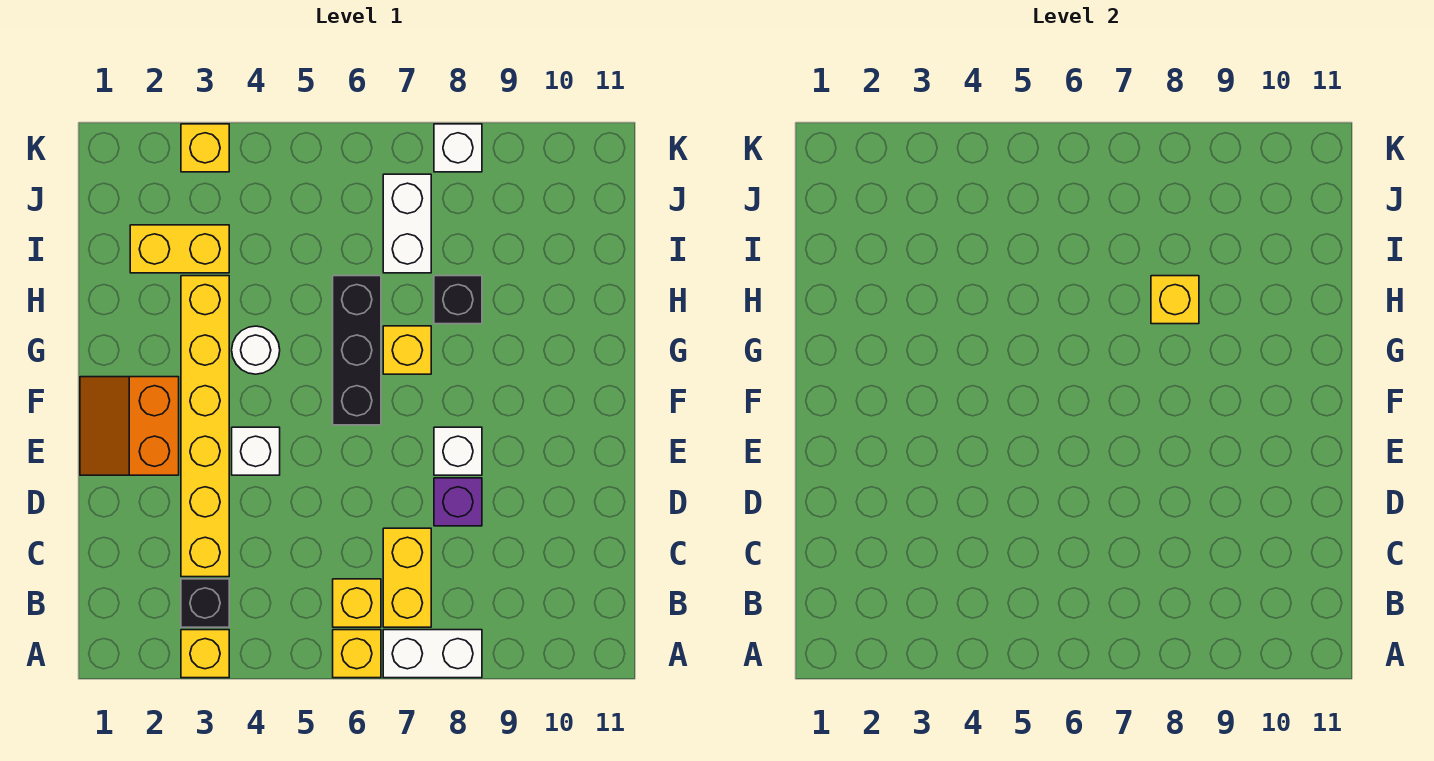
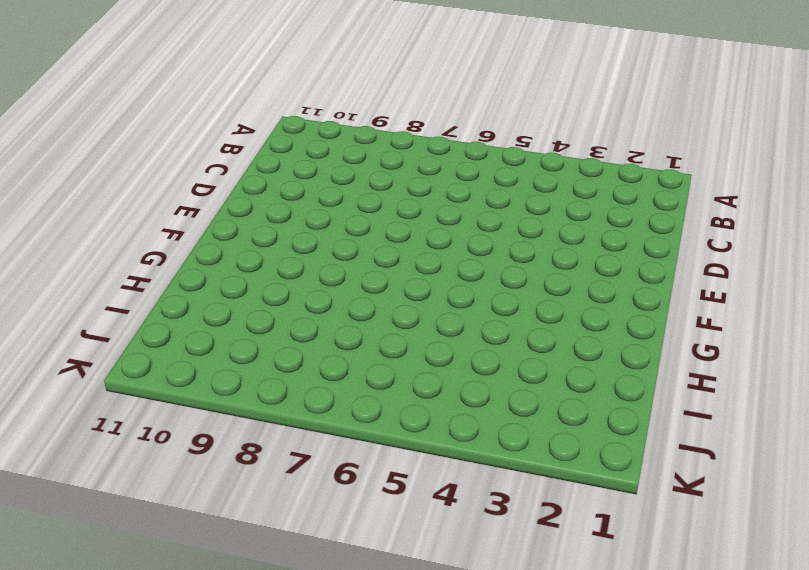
none -> yellow 1x1 brick [181,630,229,678]
none -> yellow 1x1 brick [333,630,381,678]
none -> white 1x2 brick [383,630,482,678]

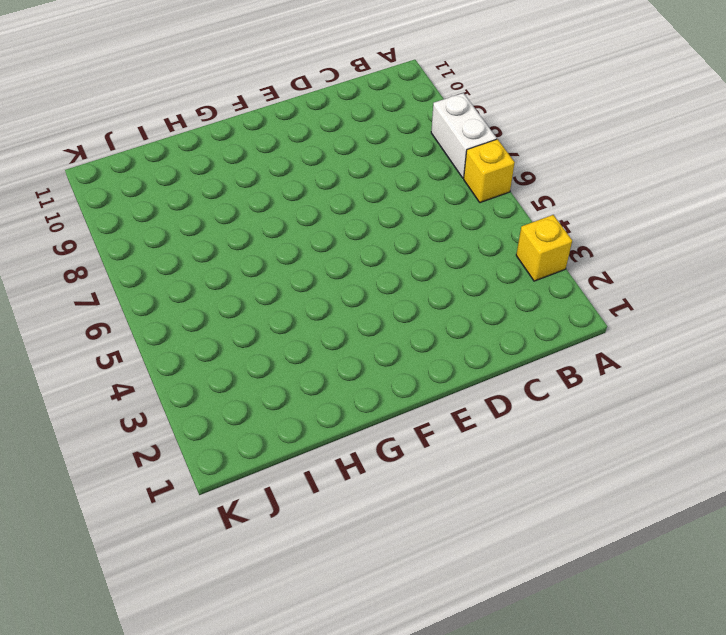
none -> black 1x1 brick [181,579,229,627]
none -> yellow 1x1 brick [333,579,381,627]
none -> yellow 1x2 brick [383,528,431,627]

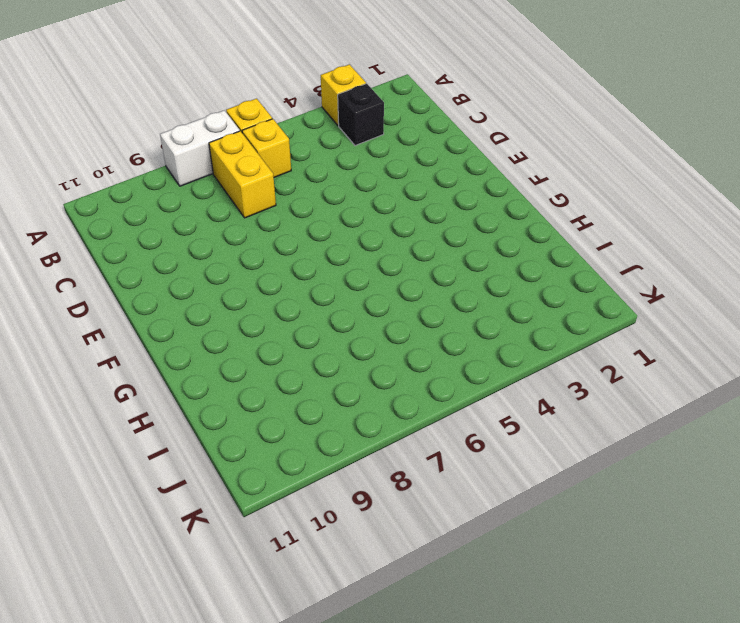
none -> yellow 1x6 brick [181,276,229,577]
none -> purple 1x1 brick [434,478,482,526]
none -> orange 2x2 slope [80,377,179,475]

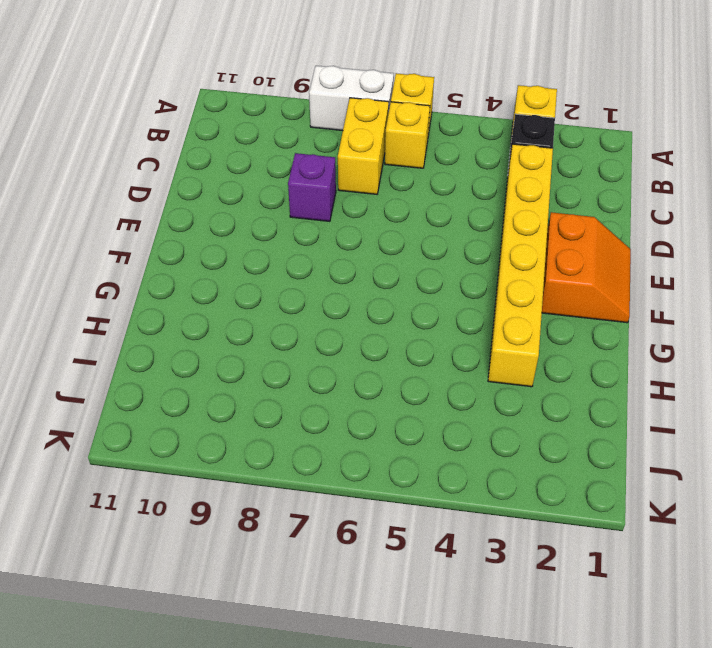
none -> white 1x1 brick [232,427,280,475]
none -> white 1x1 brick [434,427,482,475]
none -> black 1x3 brick [333,276,381,425]

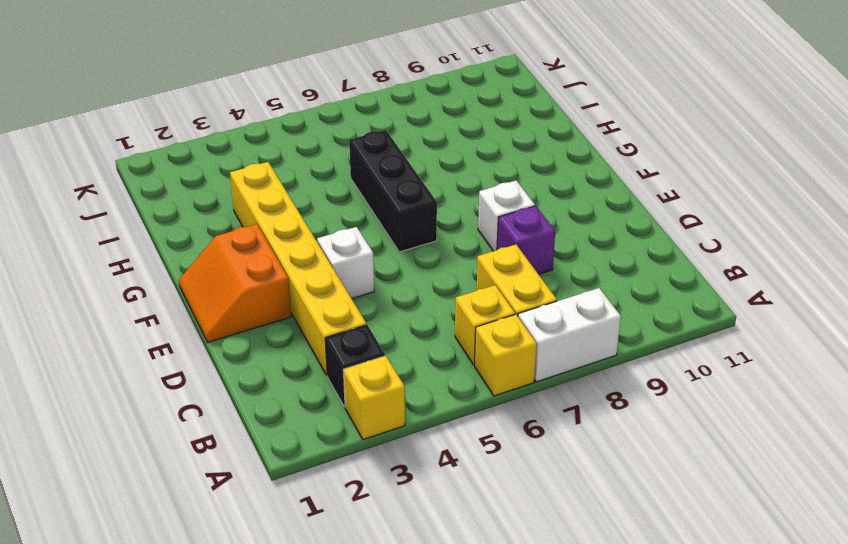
none -> white 1x1 round brick [232,326,280,374]
none -> yellow 1x1 brick [383,326,431,374]
none -> black 1x1 brick [434,276,482,324]

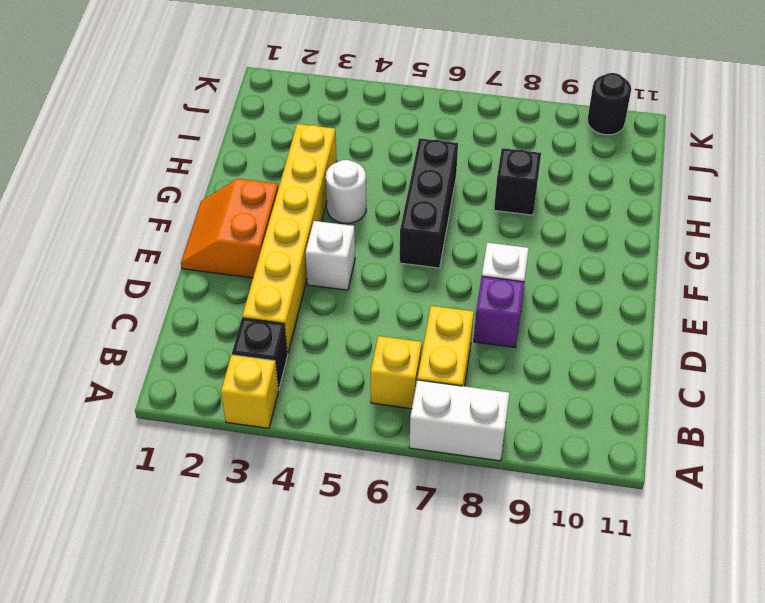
black 1x1 round brick [587,73,631,135] -> none
none -> yellow 1x1 brick [333,630,381,678]
none -> yellow 1x1 brick [383,326,431,374]
none -> yellow 1x2 brick [130,225,229,273]

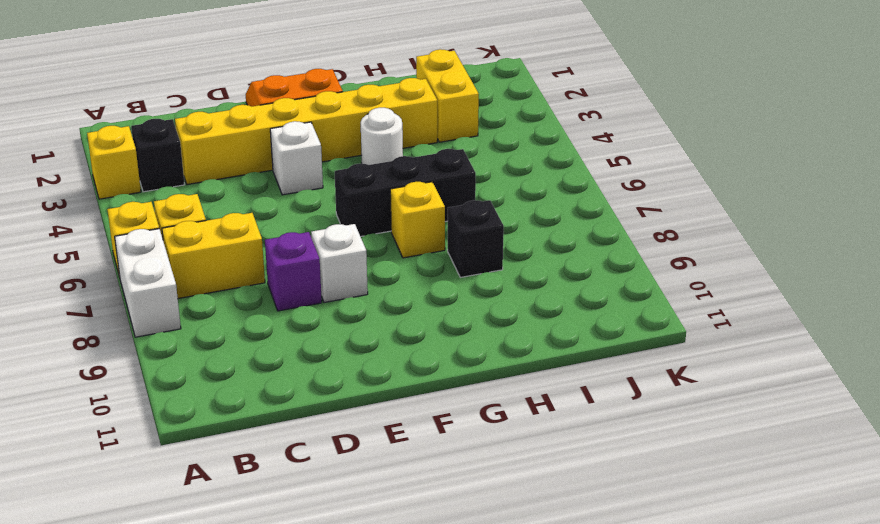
none -> white 1x2 brick [383,174,431,273]
none -> yellow 1x1 brick [181,124,229,172]
none -> white 1x1 brick [434,124,482,172]

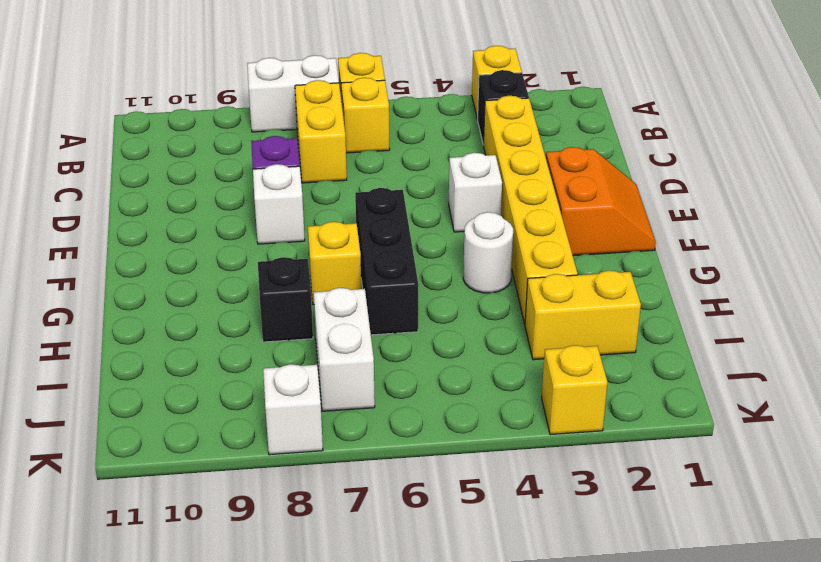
none -> yellow 1x1 brick [1151,276,1199,324]

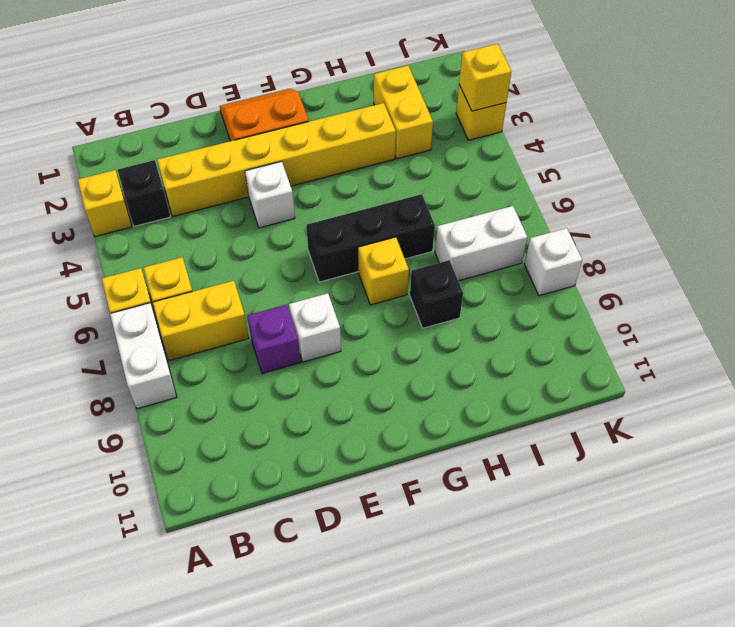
yellow 1x1 brick [459,44,511,111] -> yellow 1x1 brick moved to [1151,276,1199,324]
none -> white 1x1 round brick [232,326,280,374]

